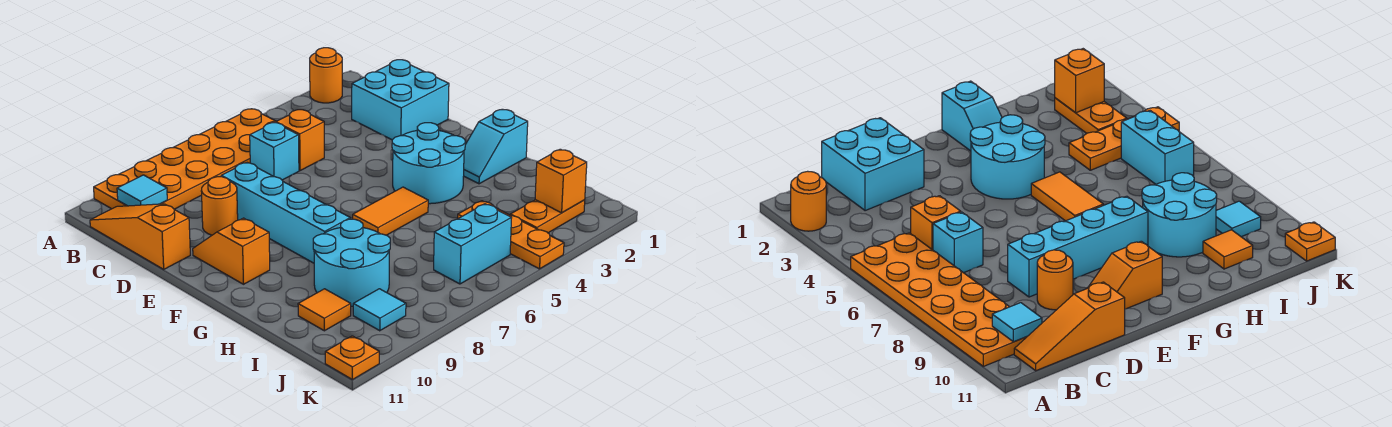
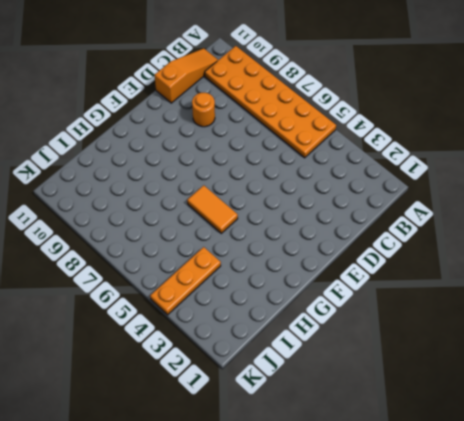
none -> orange 1x1 round brick [310,48,342,103]
none -> cyan 2x2 brick [352,60,449,140]
none -> orange 1x1 brick [276,110,324,171]

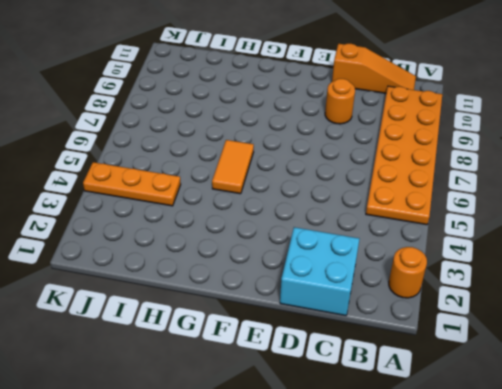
none -> orange 1x1 brick [276,110,324,171]
none -> cyan 1x1 brick [250,123,299,180]
none -> cyan 1x4 brick [221,163,350,263]

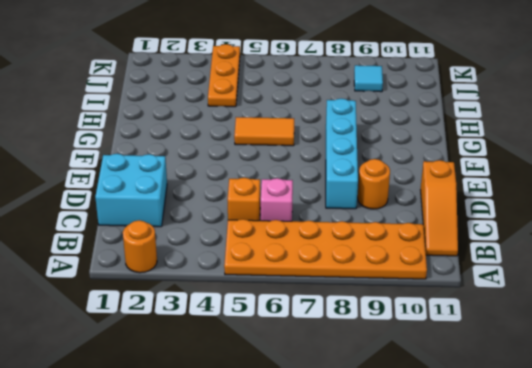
pink 1x1 brick [261,178,293,221] -> cyan 1x1 brick [250,123,299,180]
none -> orange 1x2 slope [193,218,270,284]
none -> cyan 2x2 round brick [392,123,465,204]
none -> cyan 1x2 slope [464,109,528,184]

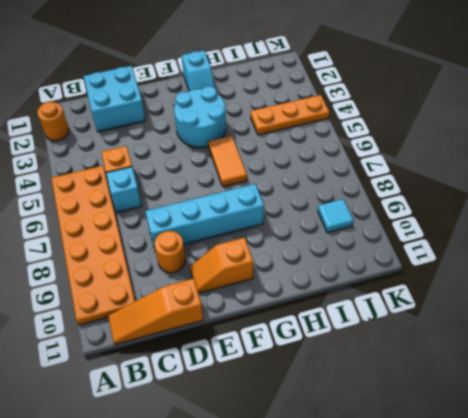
none -> cyan 2x2 round brick [313,219,390,306]
none -> orange 1x1 tile [298,289,351,331]
none -> orange 1x2 plate [510,200,585,233]

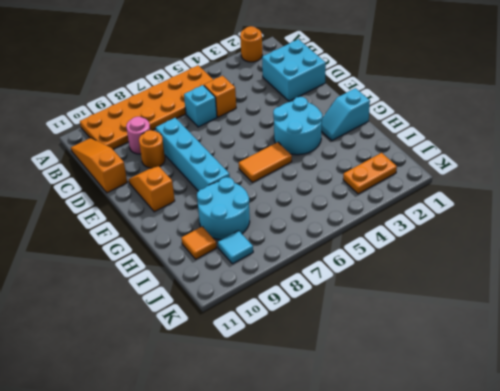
pink 1x1 round brick [126,117,150,154] -> none
none -> orange 1x3 plate [458,201,564,269]
none -> cyan 1x2 brick [434,204,511,284]
none -> orange 1x1 plate [325,336,379,380]

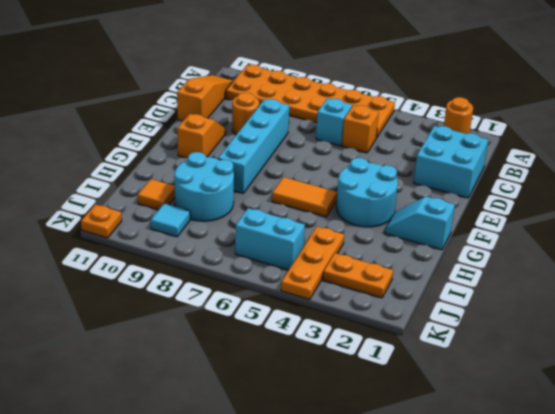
none -> cyan 1x1 tile [117,175,167,206]
none -> orange 1x1 brick [535,149,587,213]

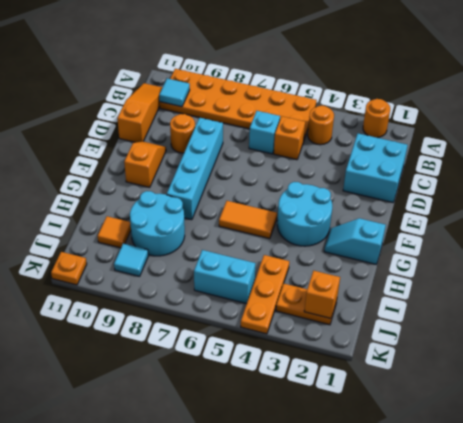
orange 1x1 round brick [308,106,334,145] -> none

